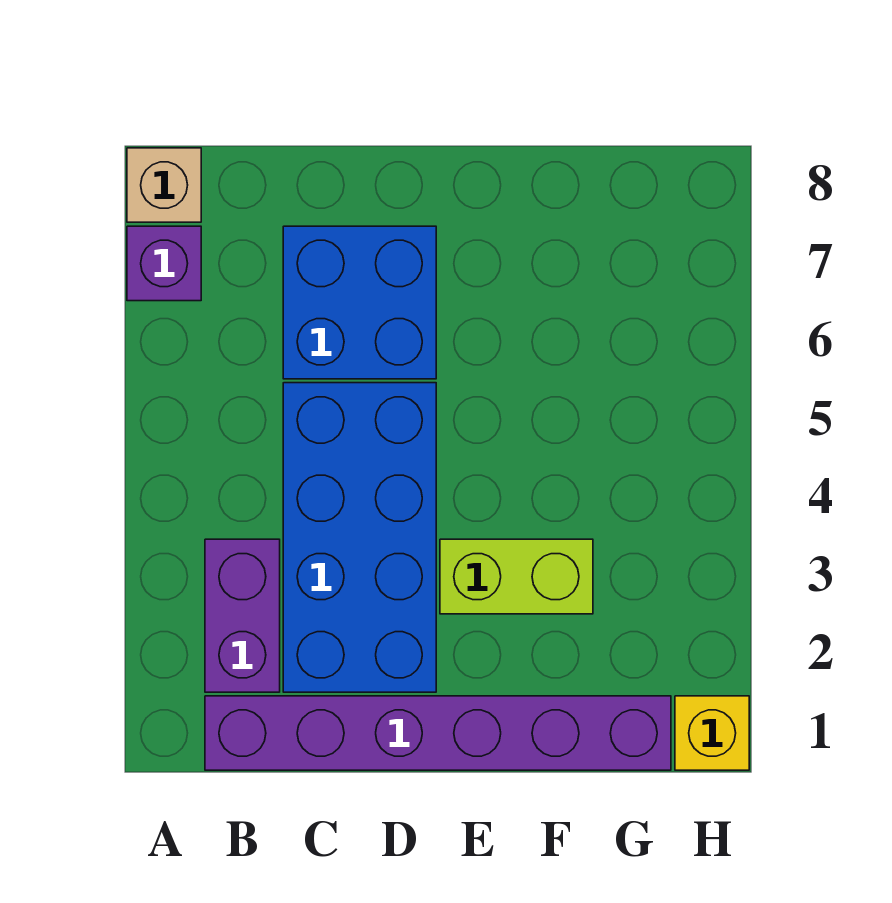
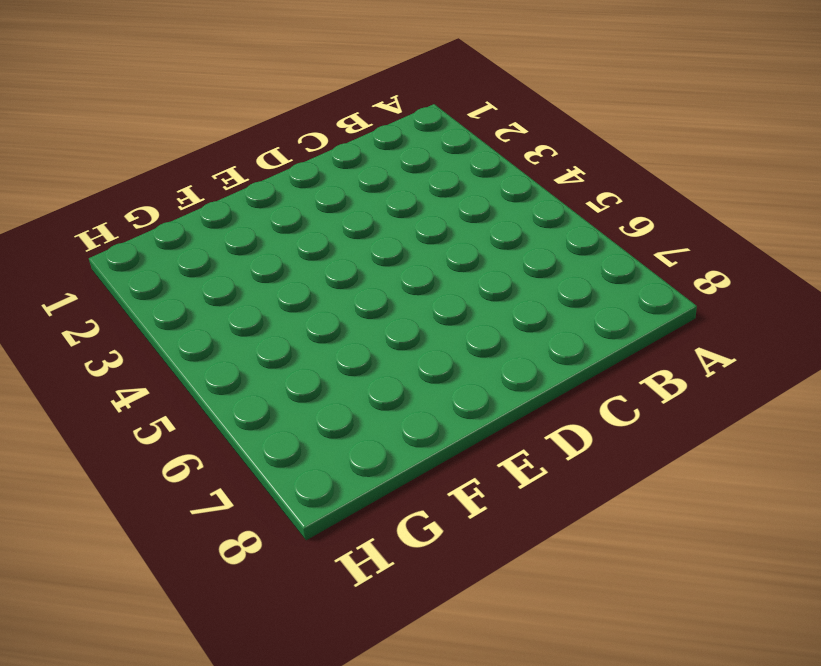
none -> purple 1x1 brick [127,226,201,301]
none -> tan 1x1 brick [127,148,201,222]

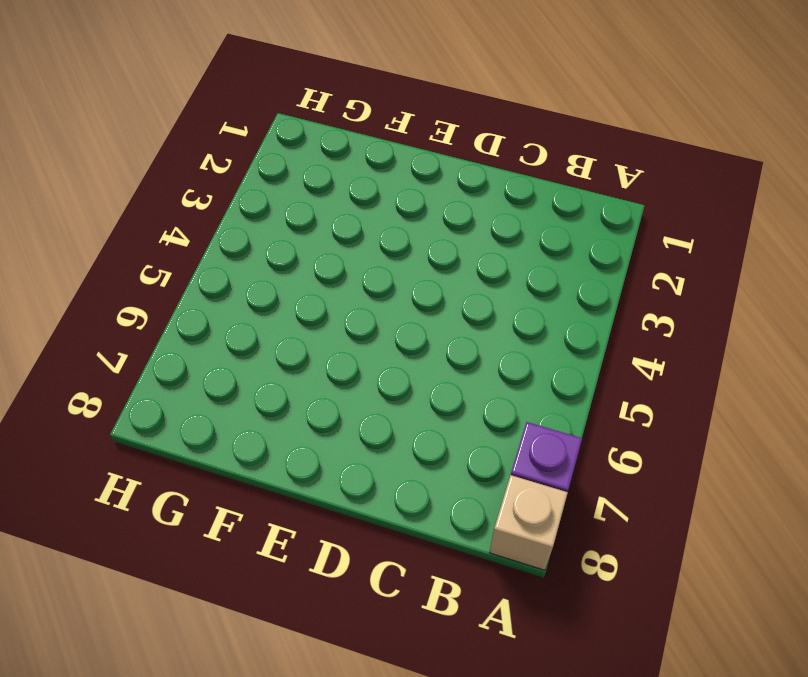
none -> purple 1x6 brick [205,696,671,770]
none -> purple 1x2 brick [205,539,280,692]

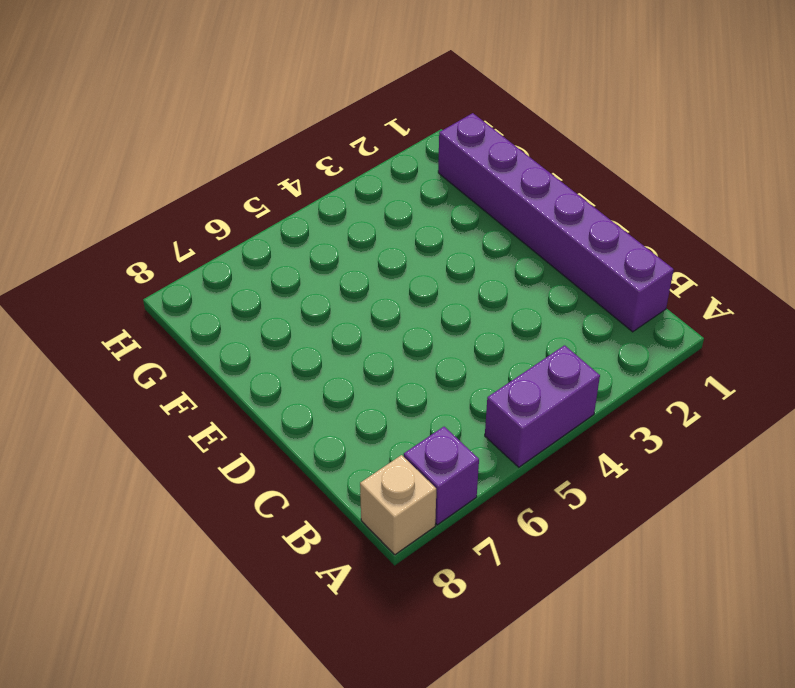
purple 1x2 brick [485,345,600,467] -> purple 1x2 brick moved to [205,539,280,692]
none -> blue 2x4 brick [283,383,436,692]
none -> blue 2x2 brick [283,226,436,379]

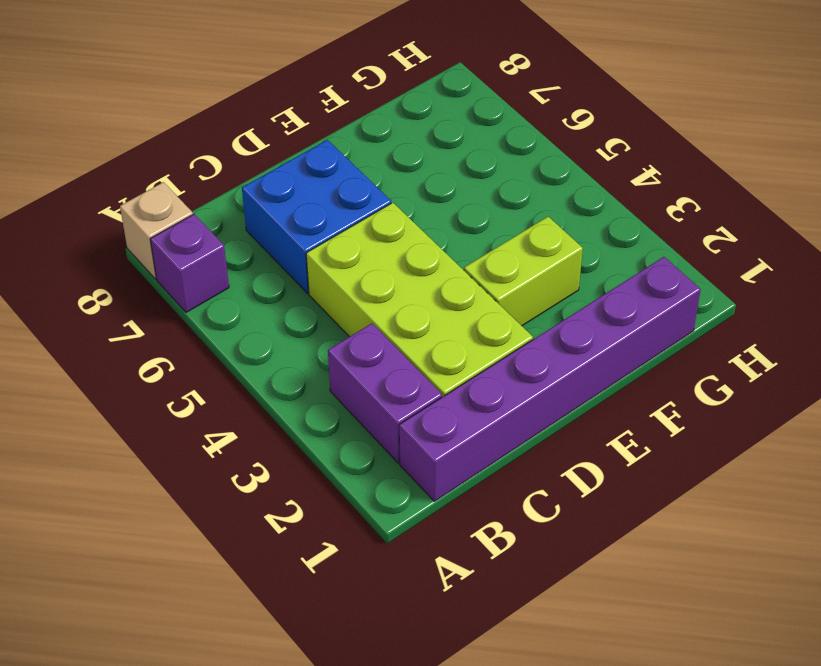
lime 2x4 brick [306,203,533,397] -> blue 2x4 brick [283,383,436,692]
none -> yellow 1x1 brick [675,696,749,770]

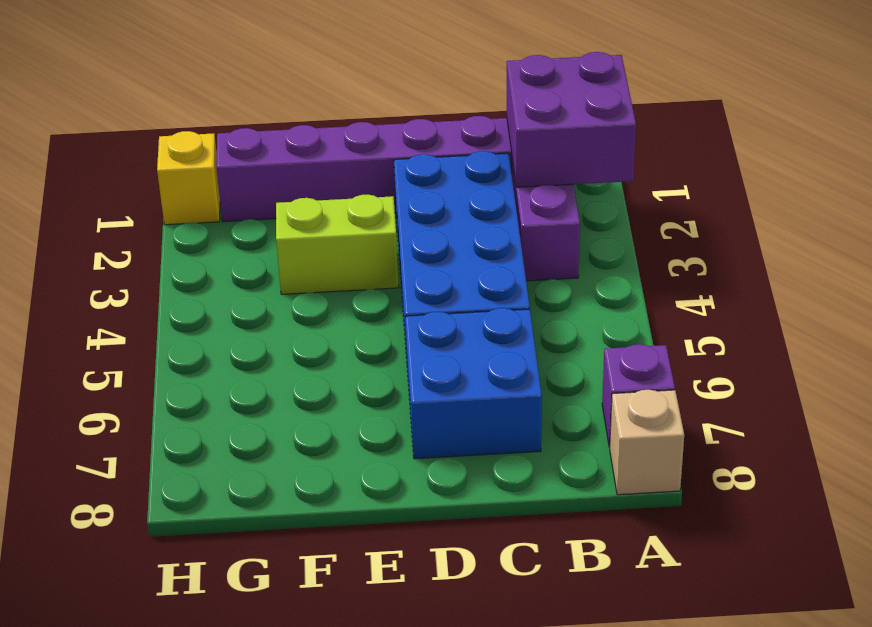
purple 2x2 brick [507,52,636,187] -> none

